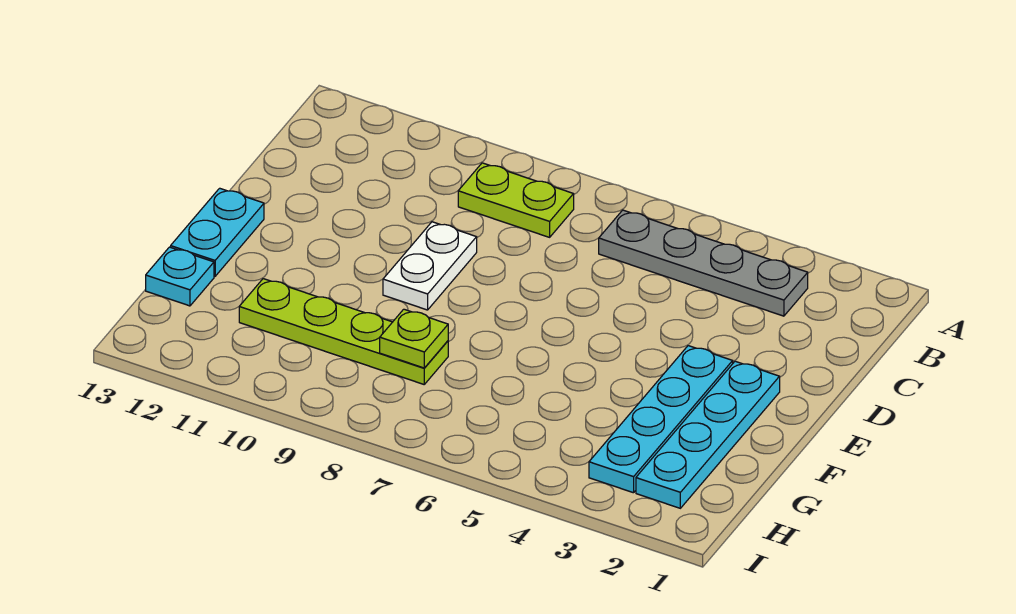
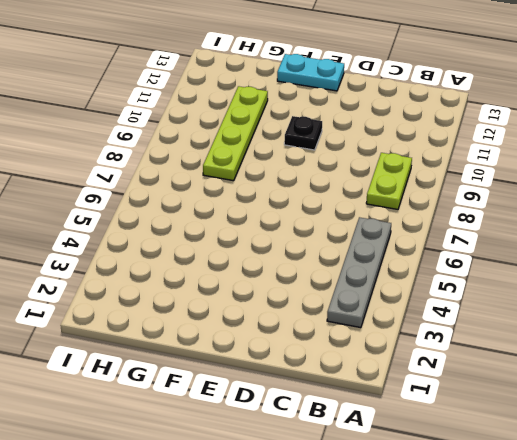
black 1x1 plate [284,116,322,150] -> none
none -> white 1x2 plate [383,222,477,310]
none -> cyan 1x4 plate [636,361,780,508]

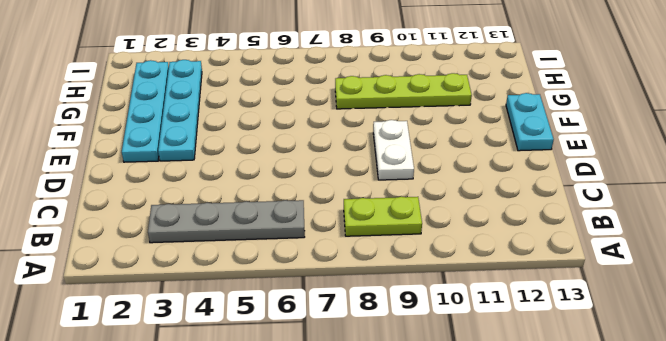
none -> cyan 1x1 plate [146,247,214,306]
none -> lime 1x1 plate [380,309,448,368]

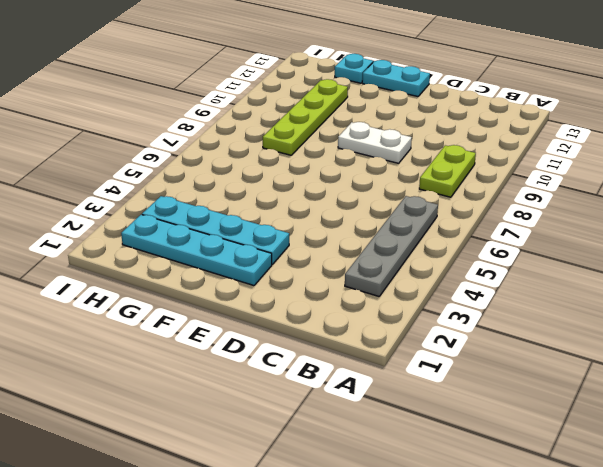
none -> lime 1x1 plate [380,309,448,368]

